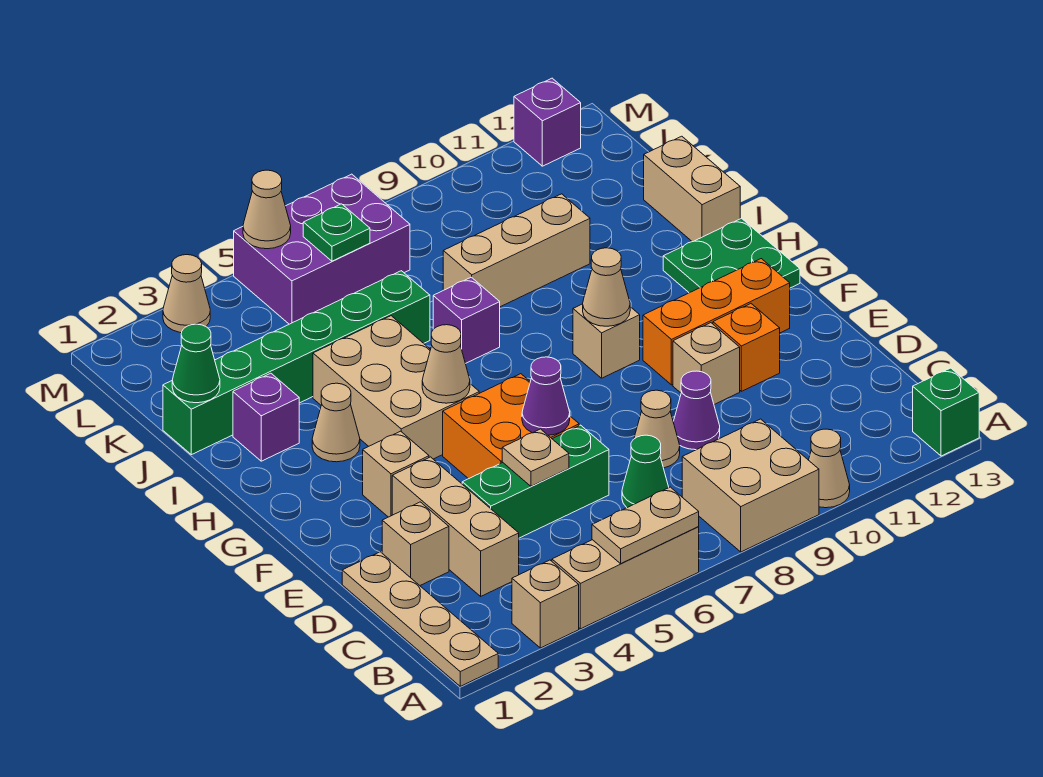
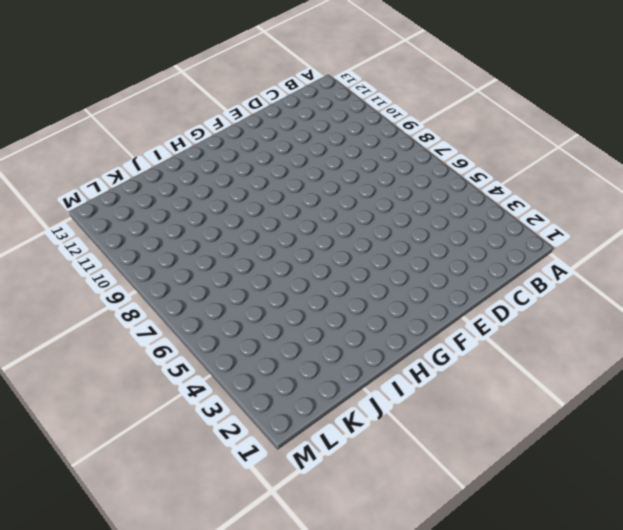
none -> tan 1x4 plate [342,552,498,686]
none -> tan 1x1 brick [512,560,579,648]
none -> tan 1x3 brick [552,527,699,629]
none -> tan 2x2 brick [682,419,819,552]

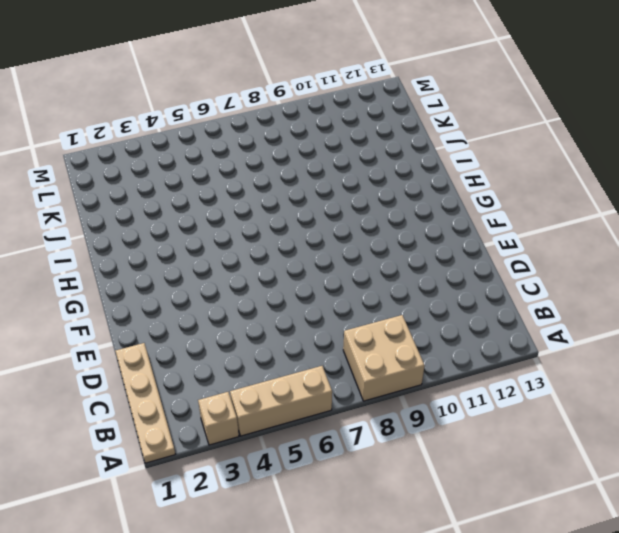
none -> tan 1x1 cone [809,429,850,508]
none -> green 1x1 brick [913,368,979,456]
none -> tan 1x3 brick [392,457,519,596]
none -> green 1x1 cone [622,435,669,508]

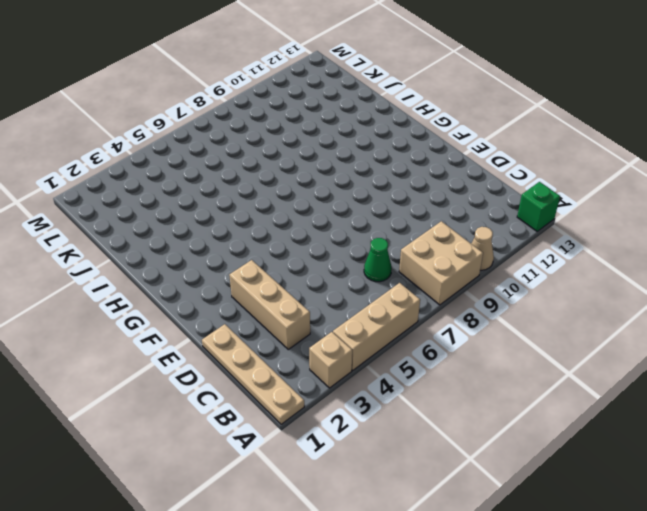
none -> tan 1x1 brick [382,502,449,585]
none -> green 1x3 brick [462,425,609,538]
none -> tan 1x1 cone [634,390,680,468]
none -> purple 1x1 cone [673,371,720,450]

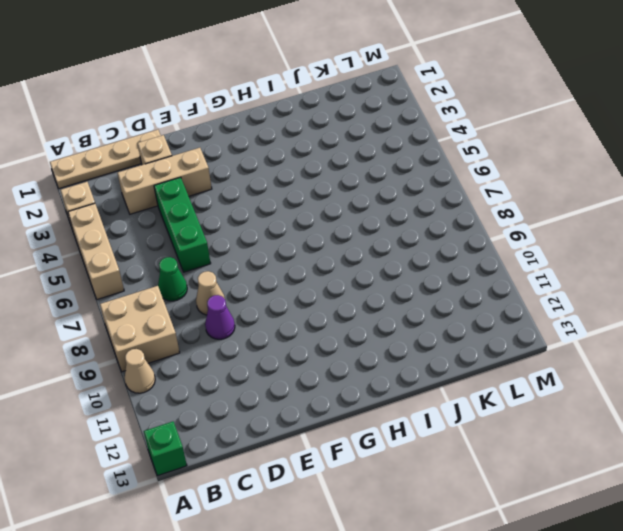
none -> orange 2x2 brick [443,374,579,479]
none -> tan 1x1 brick [673,323,740,405]
none -> orange 1x1 brick [713,304,780,391]
none -> tan 1x1 brick [363,431,429,517]

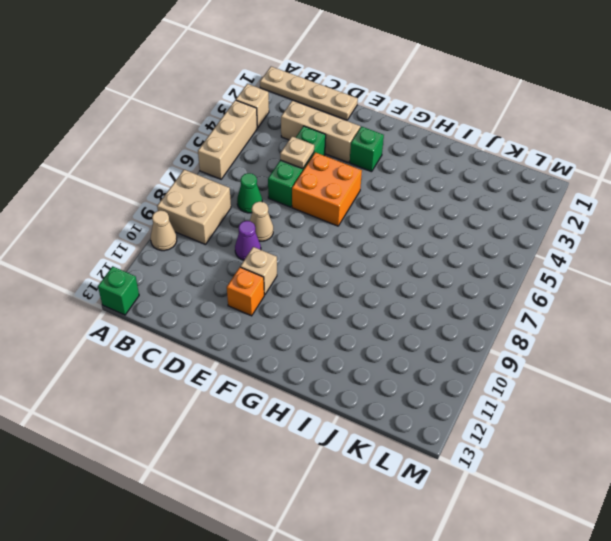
green 1x1 brick [350,127,384,172] -> tan 1x1 brick [363,431,429,517]
none -> tan 1x1 brick [382,502,449,585]
none -> orange 1x3 brick [643,259,790,385]
none -> tan 2x3 brick [313,316,479,459]
none -> tan 1x1 brick [573,304,640,378]

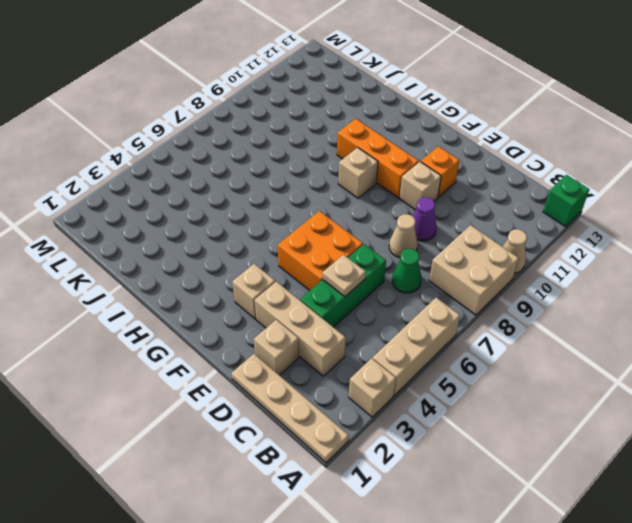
orange 1x3 brick [337,119,419,198] -> orange 1x3 brick turned to [643,259,790,385]
none -> tan 2x3 brick [313,316,479,459]
none -> green 2x2 plate [663,218,800,293]
none -> tan 1x1 cone [312,383,360,462]
none -> purple 1x1 brick [233,373,299,461]

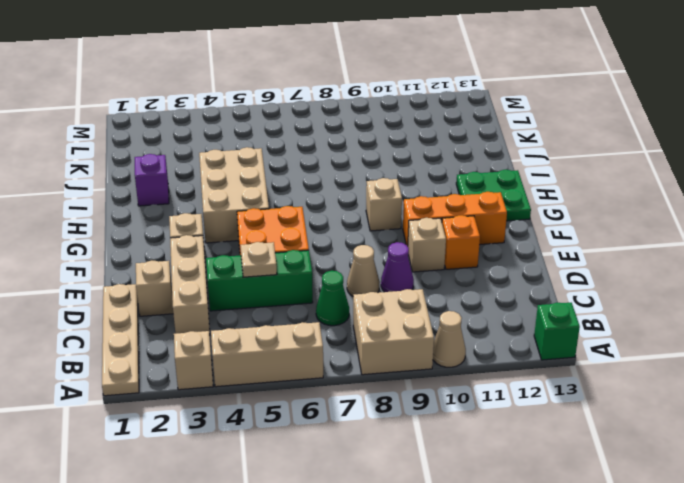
none -> tan 1x1 cone [312,383,360,462]
none -> purple 1x1 brick [433,277,500,364]
none -> tan 1x2 brick [644,136,740,242]
none -> green 1x6 brick [163,271,430,455]

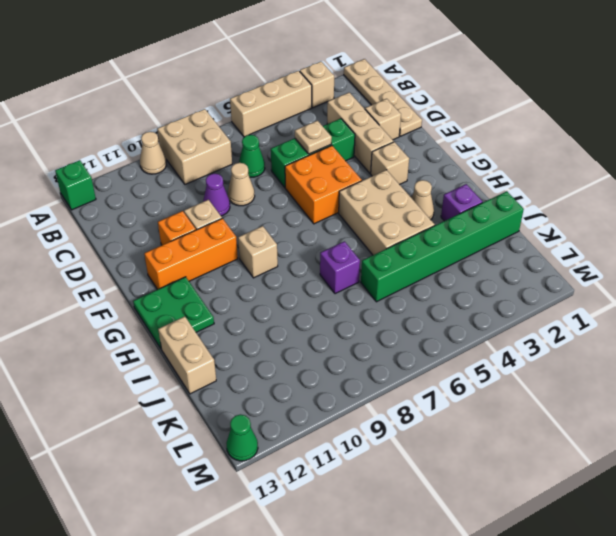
green 1x1 cone [226,415,258,461] -> green 1x1 cone moved to [172,324,220,403]
none -> tan 1x3 brick [443,194,590,307]
none -> purple 2x3 brick [234,174,410,324]
none -> tan 1x1 cone [163,255,210,333]
none -> purple 1x1 brick [514,78,581,166]

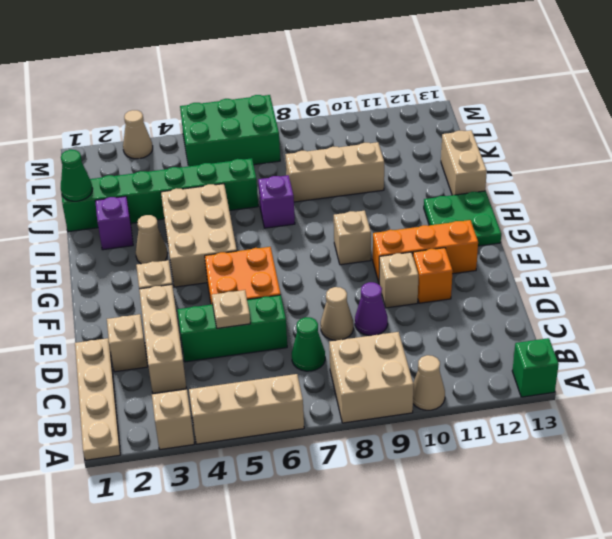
green 2x3 brick [180,95,280,166] -> purple 2x3 brick [234,174,410,324]
none -> purple 1x1 brick [514,78,581,166]
none -> tan 1x2 plate [592,487,699,564]
none -> purple 1x1 cone [522,357,570,435]
none -> tan 1x1 cone [422,325,470,403]

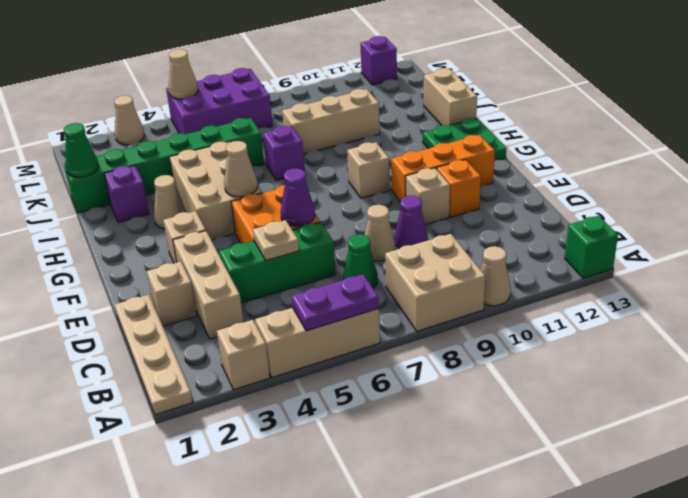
purple 1x2 plate [292,275,379,331] -> tan 1x2 plate [592,487,699,564]
none -> tan 1x1 cone [583,248,630,326]
none -> green 1x1 plate [303,204,370,261]

